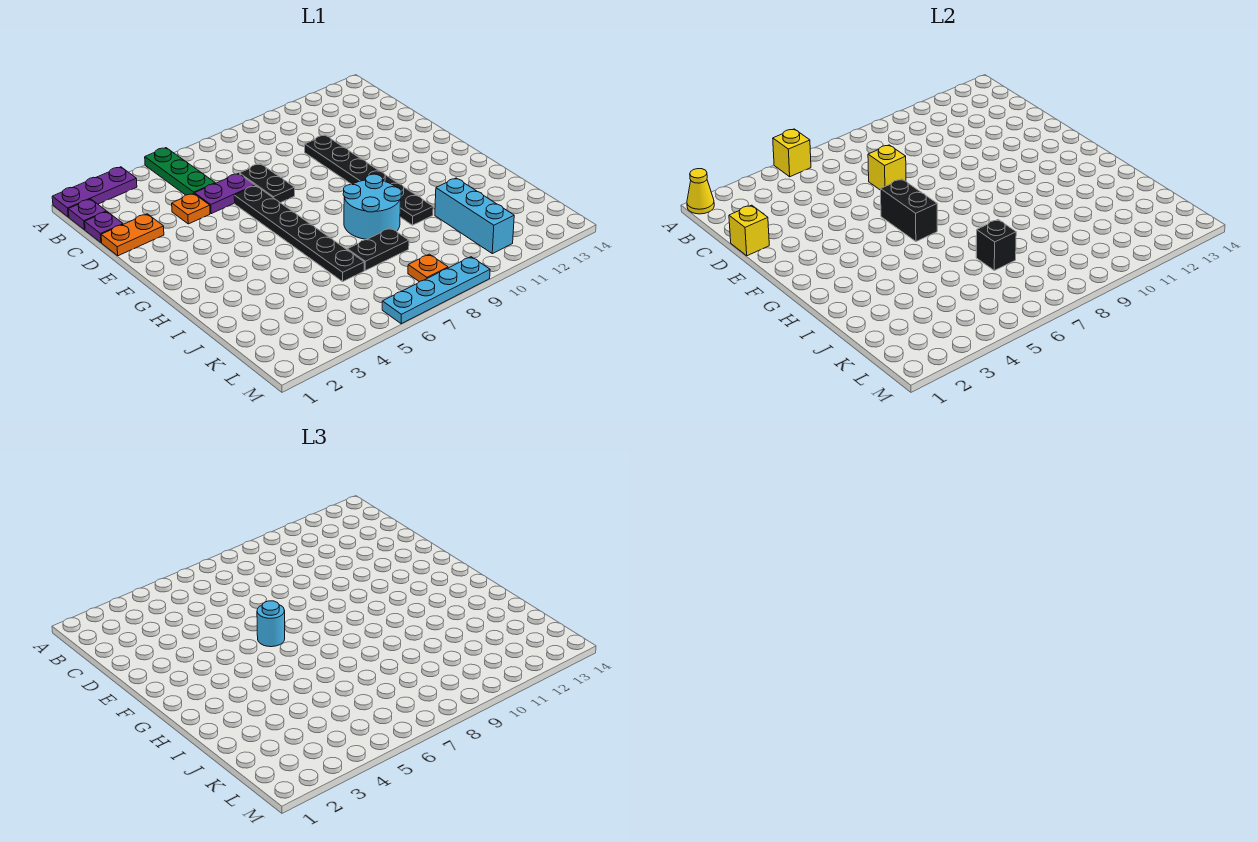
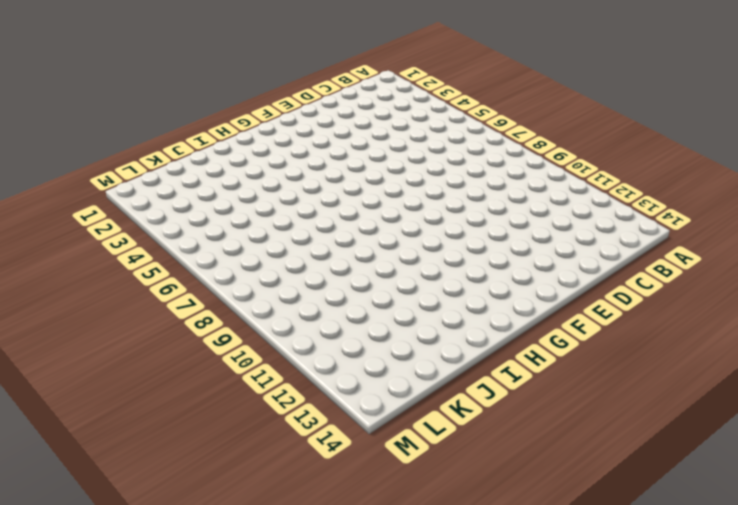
none -> purple 1x3 plate [52,167,137,217]
none -> green 1x3 plate [145,148,215,195]
none -> purple 1x1 plate [68,199,106,230]

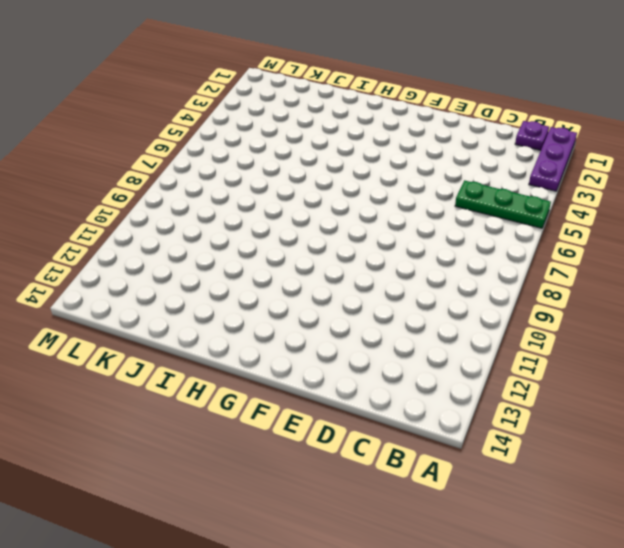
none -> purple 1x1 plate [85,212,123,243]
none -> orange 1x2 plate [101,214,164,256]
none -> orange 1x1 plate [172,193,210,224]

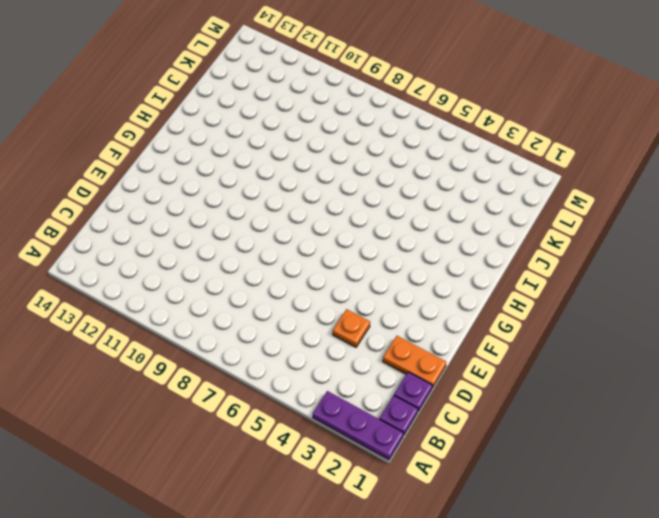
none -> green 1x3 plate [145,148,215,195]
none -> purple 1x2 plate [195,173,255,214]
none -> black 1x2 plate [240,164,295,203]

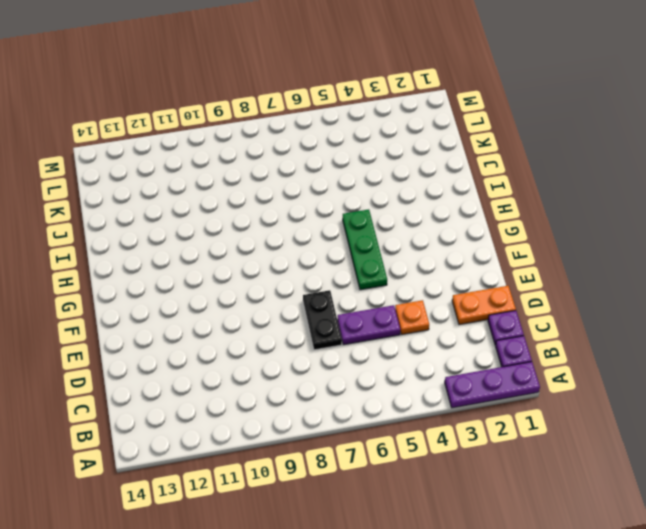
green 1x3 plate [343,209,387,290] -> green 1x3 plate moved to [145,148,215,195]
none -> black 1x6 plate [305,135,433,225]
none -> black 1x6 plate [234,186,364,281]
none -> cyan 2x2 round brick [343,174,401,239]

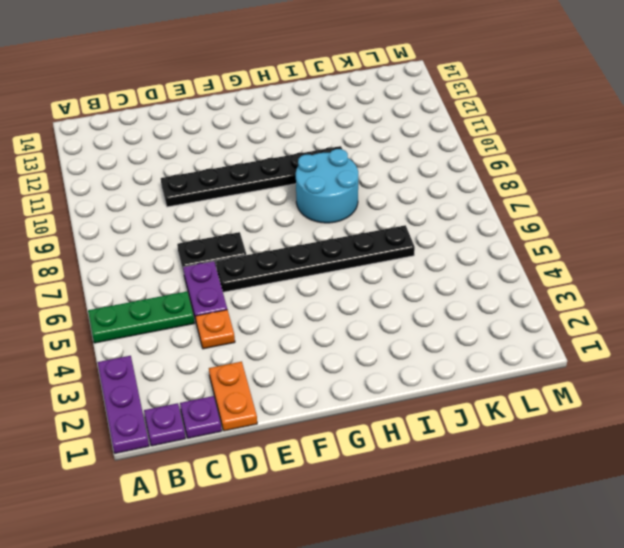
none -> black 1x2 plate [347,228,409,270]
none -> cyan 1x3 brick [435,178,514,254]
none -> orange 1x1 plate [408,254,448,282]

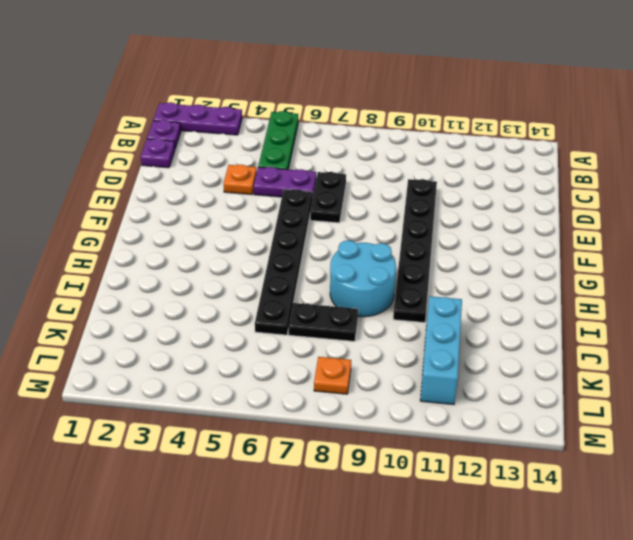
none -> orange 1x2 plate [101,214,164,256]
none -> cyan 1x4 plate [382,257,490,324]
none -> yellow 1x1 cone [687,169,714,214]

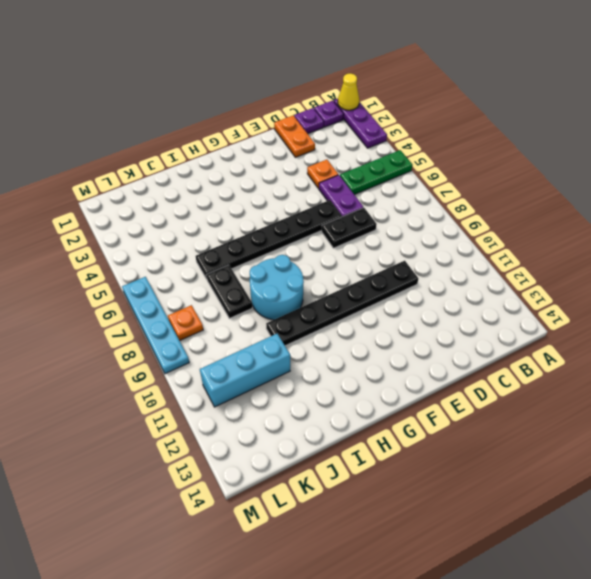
none -> yellow 1x1 brick [773,129,811,177]
none -> yellow 1x1 brick [729,205,769,256]
none -> yellow 1x1 brick [868,145,906,190]

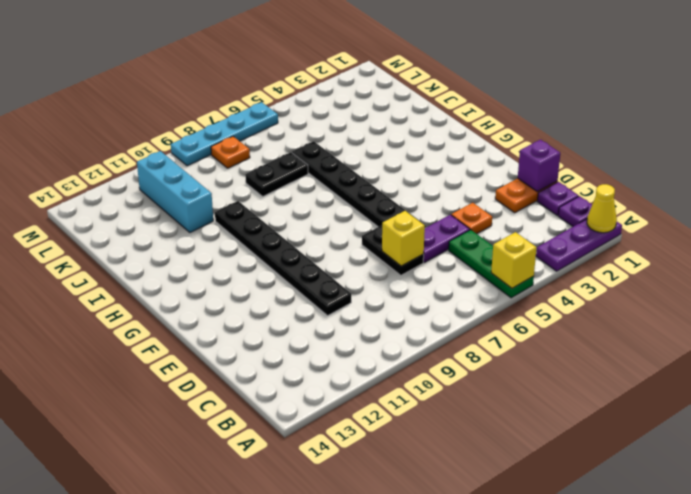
purple 1x1 brick [518,140,560,192] -> yellow 1x1 brick [729,205,769,256]
none -> cyan 2x2 round brick [343,174,401,239]
none -> black 1x2 brick [881,179,937,241]
none -> black 1x1 brick [976,220,1016,270]

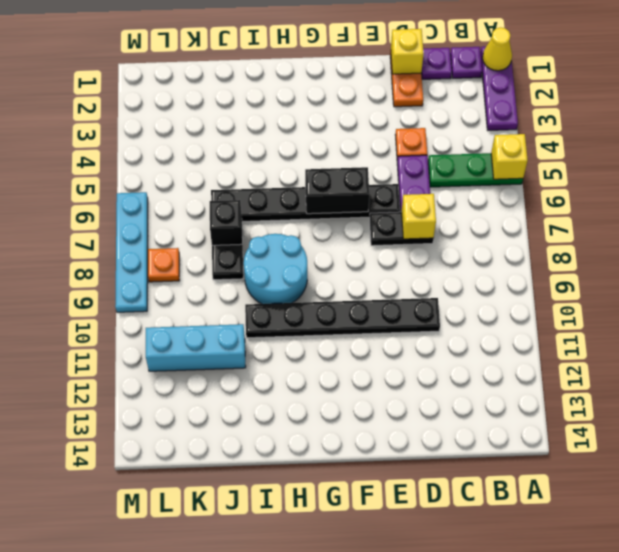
none -> cyan 1x1 round brick [257,601,285,647]

